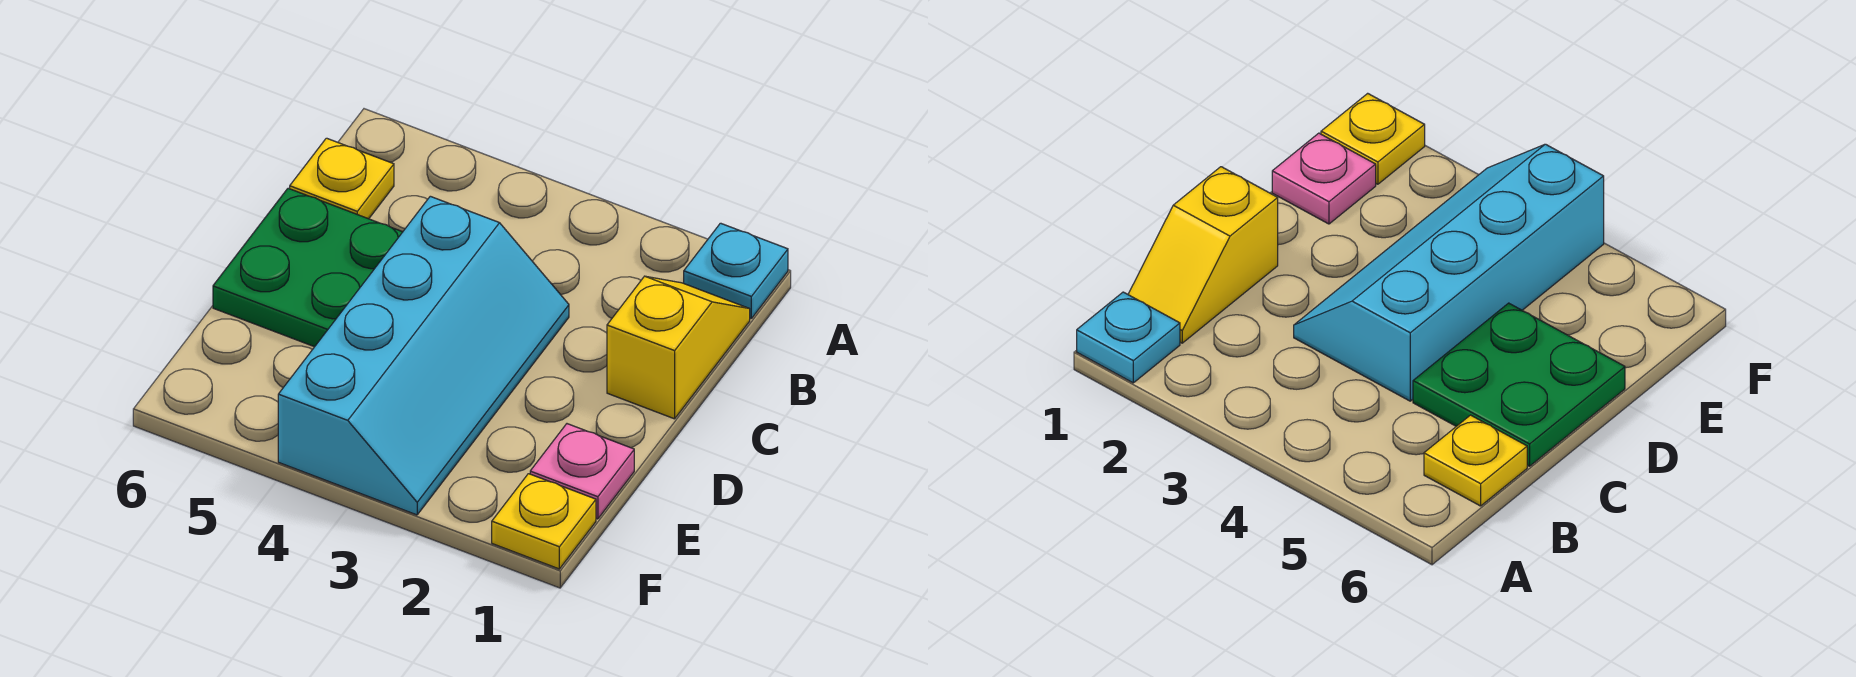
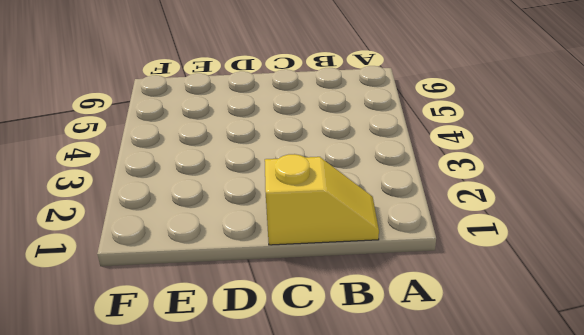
none -> cyan 1x1 plate [684,223,788,318]
none -> yellow 1x1 plate [290,138,394,219]

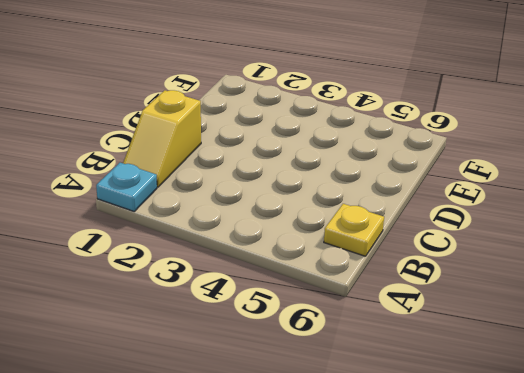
none -> cyan 2x4 slope [278,196,569,515]
none -> green 2x2 plate [213,188,402,347]

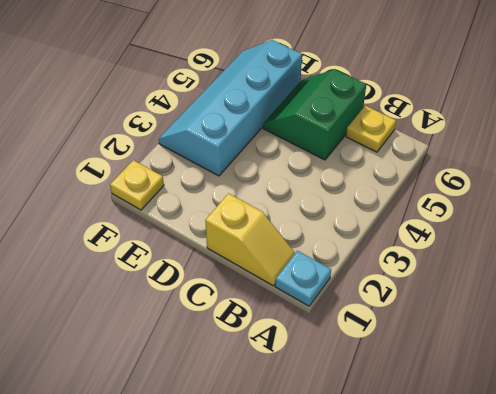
green 2x2 slope [263,69,366,160] -> green 2x2 plate [213,188,402,347]
cyan 2x4 slope [159,40,302,176] -> cyan 2x4 slope turned to [278,196,569,515]
none -> pink 1x1 plate [530,424,634,519]

